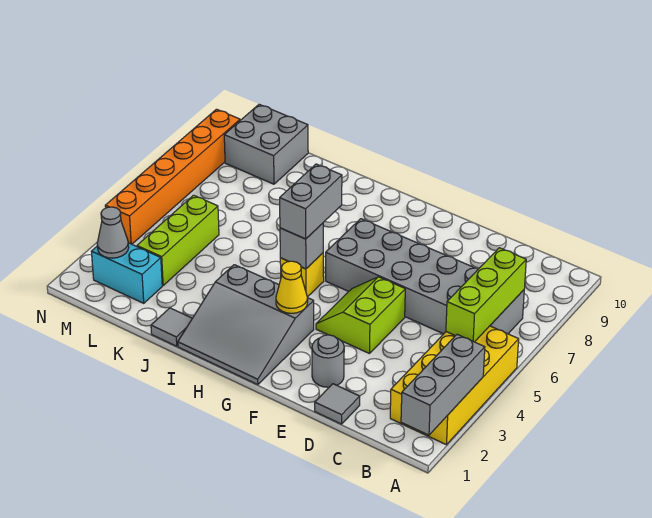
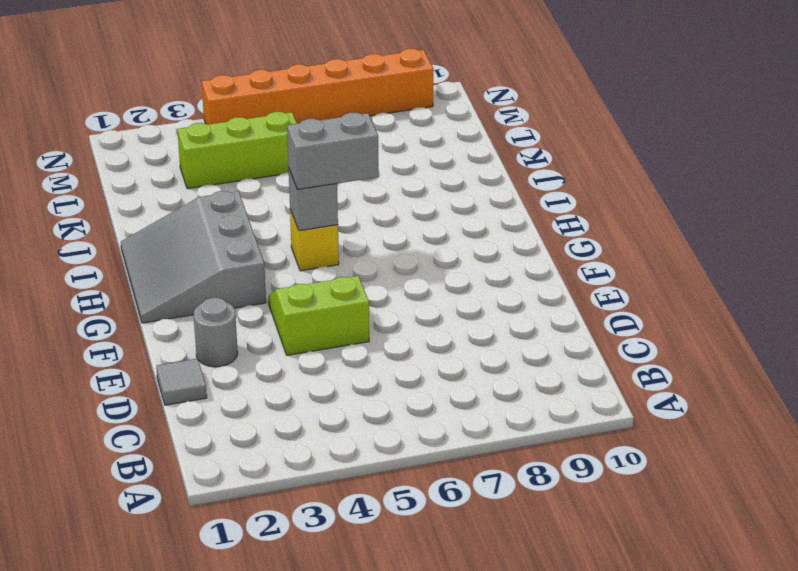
none -> yellow 2x4 brick [390,326,519,445]
none -> grey 2x6 brick [326,219,524,334]
none -> grey 1x1 tile [151,308,192,346]

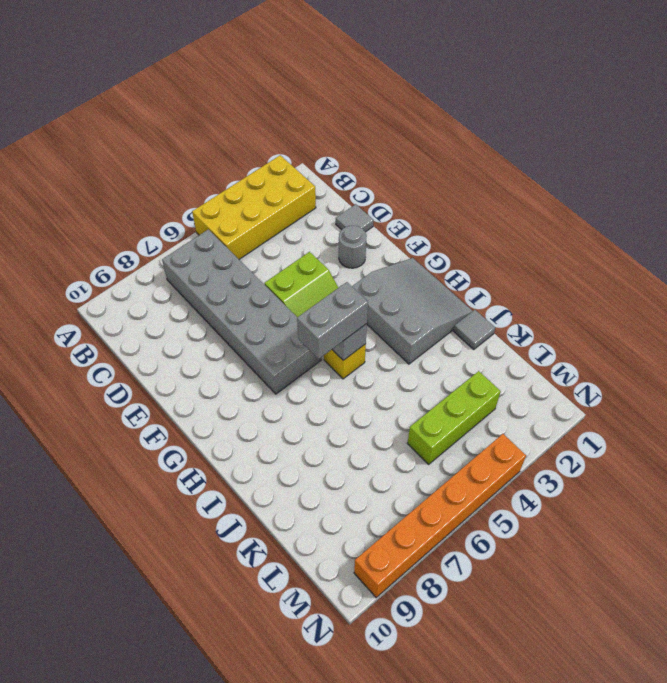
none -> cyan 1x2 brick [91,243,162,303]
none -> grey 2x2 brick [224,104,308,184]
none -> grey 1x3 brick [401,335,485,435]

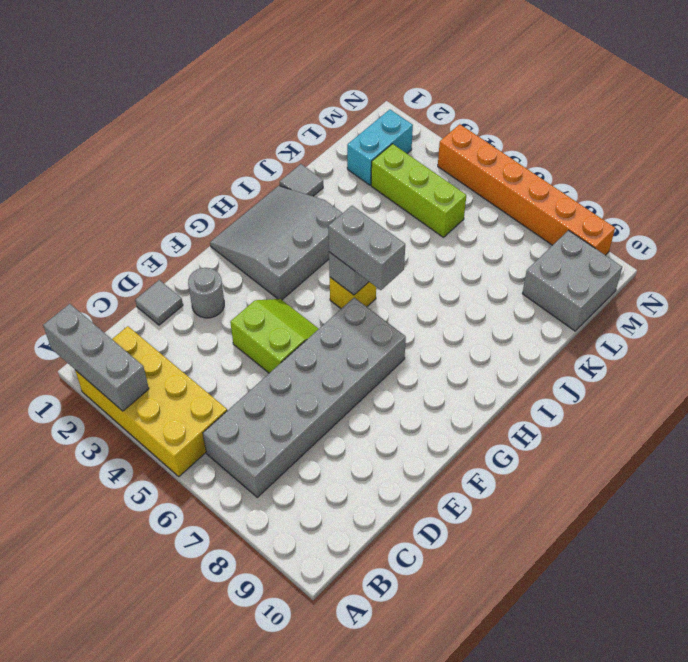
none -> lime 1x3 brick [446,248,526,342]
none -> yellow 1x1 cone [276,261,308,313]
none -> grey 1x1 cone [97,207,129,258]

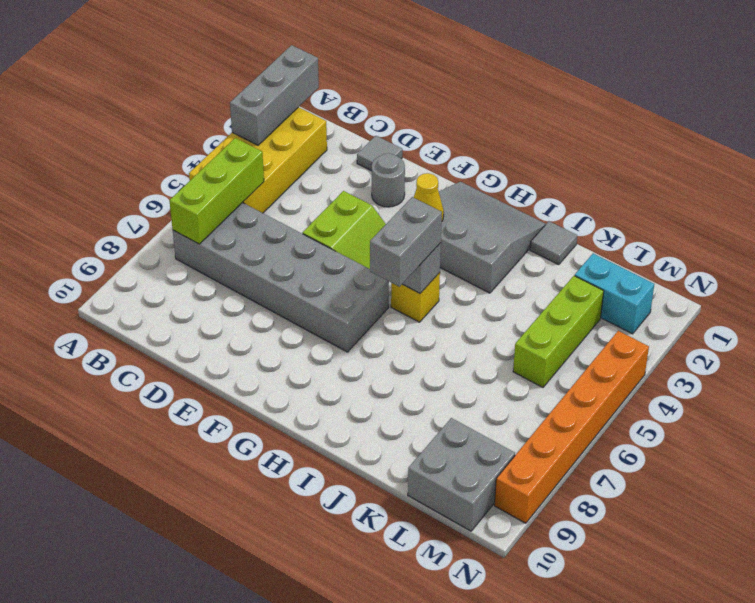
none -> grey 1x1 cone [97,207,129,258]

